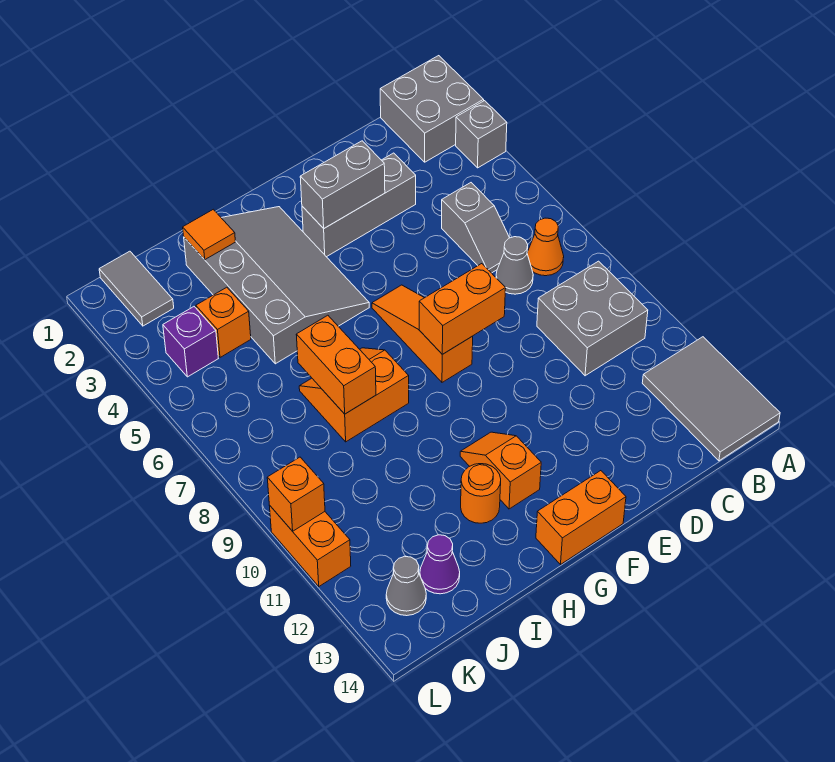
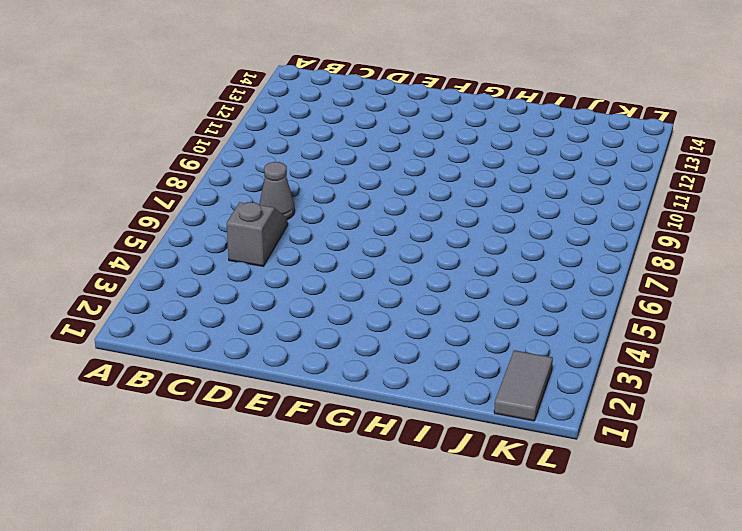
none -> grey 2x2 brick [380,56,484,162]
none -> grey 1x1 brick [456,101,507,168]
none -> grey 2x3 tile [642,337,780,461]

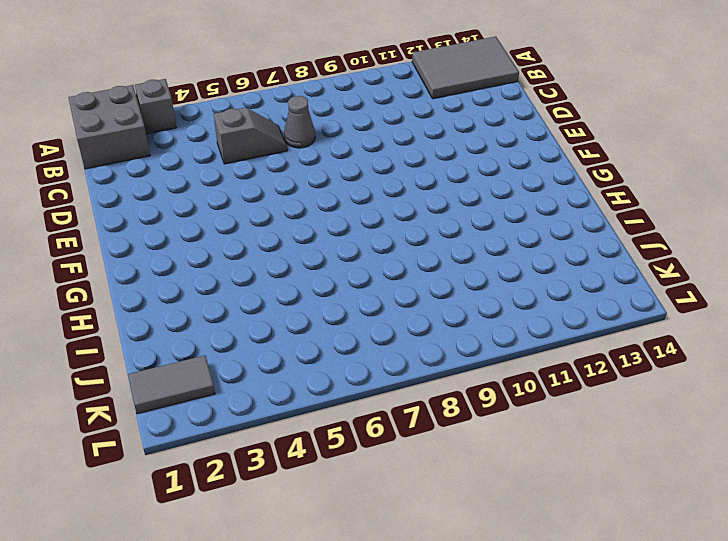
none -> orange 1x1 cone [527,218,564,276]
none -> grey 2x2 brick [537,261,648,376]
none -> grey 1x3 brick [302,153,416,257]

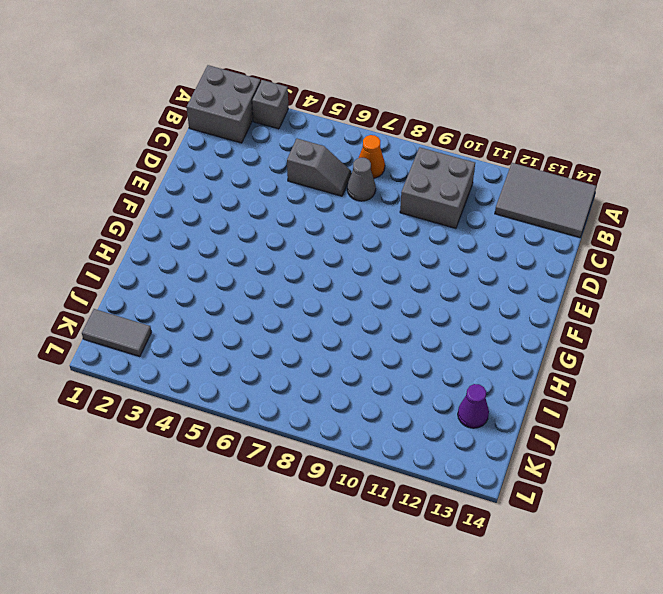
none -> grey 1x3 brick [302,153,416,257]
none -> orange 1x3 slope [372,285,473,382]
none -> orange 1x2 brick [536,471,626,564]

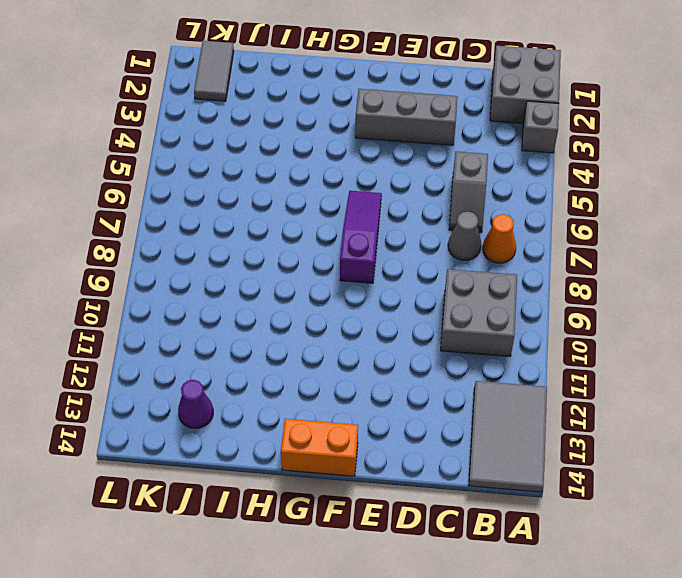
purple 1x3 slope [340,191,382,283] -> orange 1x3 slope [372,285,473,382]
none -> grey 3x4 slope [184,207,369,364]
none -> orange 1x2 slope [460,432,541,509]
none -> orange 2x2 slope [299,348,409,442]

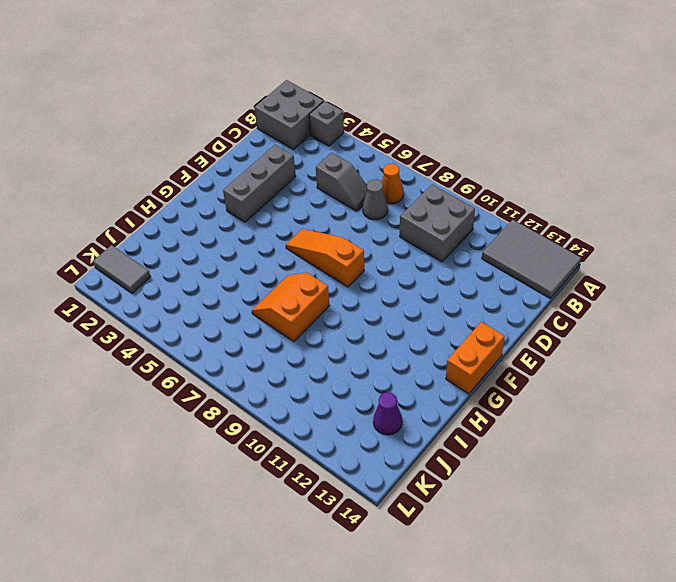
none -> grey 3x4 slope [184,207,369,364]
none -> orange 1x2 slope [460,432,541,509]
none -> orange 1x1 round brick [461,464,501,523]

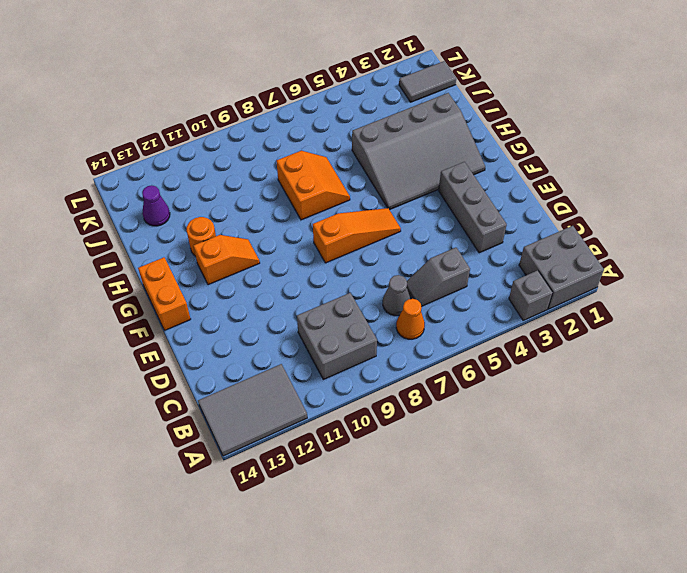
none -> orange 1x1 brick [196,287,251,357]
none -> purple 1x1 brick [163,307,218,377]
none -> grey 1x1 cone [386,556,426,616]

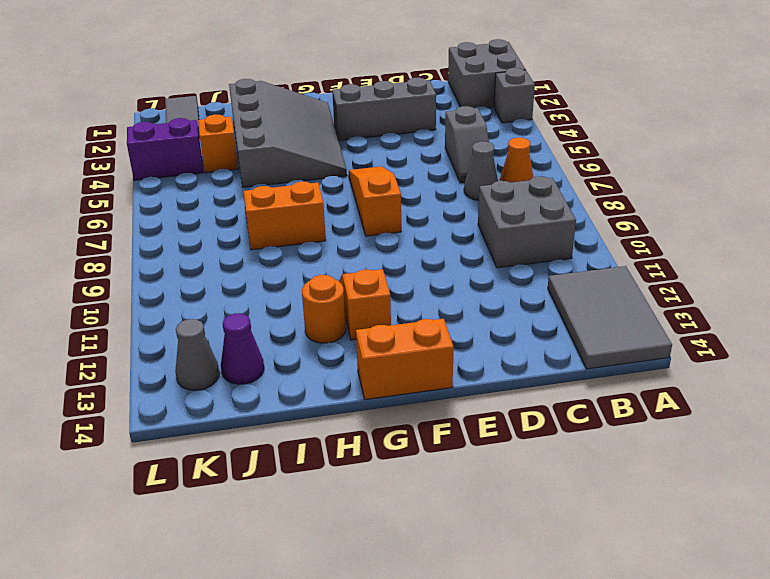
purple 1x2 brick [127,118,203,180] -> purple 1x1 brick [163,307,218,377]
none -> orange 1x2 brick [269,505,351,586]
none -> grey 1x2 brick [300,141,385,229]
none -> orange 1x2 brick [419,264,506,354]

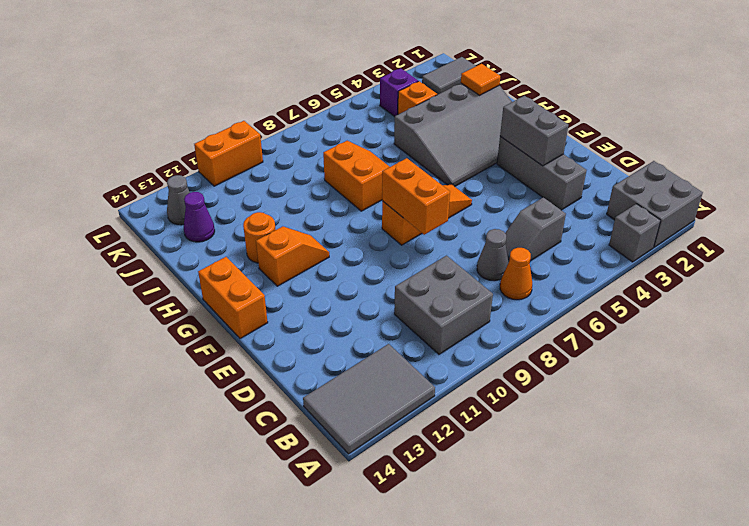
none -> orange 1x2 brick [296,315,376,414]
none -> orange 1x1 brick [267,457,325,531]

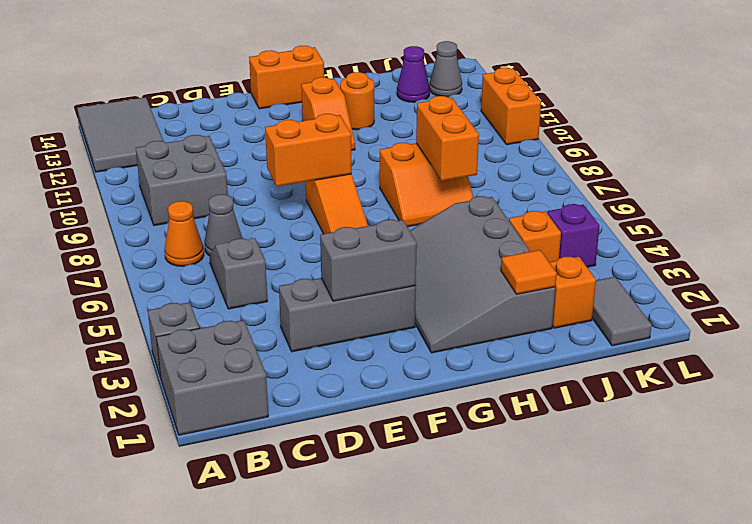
orange 1x1 brick [549,257,596,328] -> orange 1x1 brick moved to [267,457,325,531]

